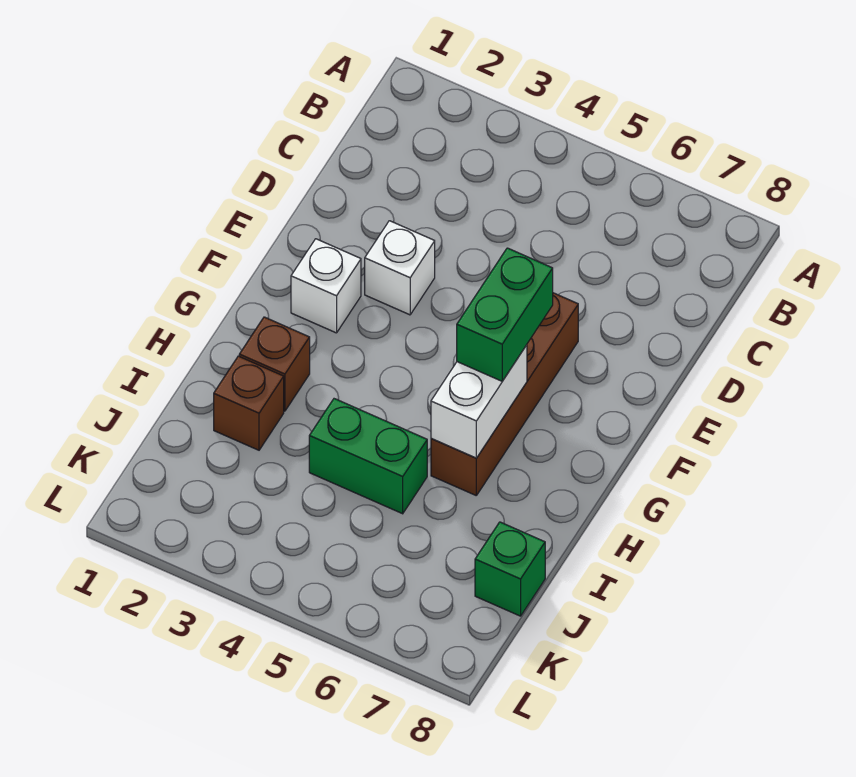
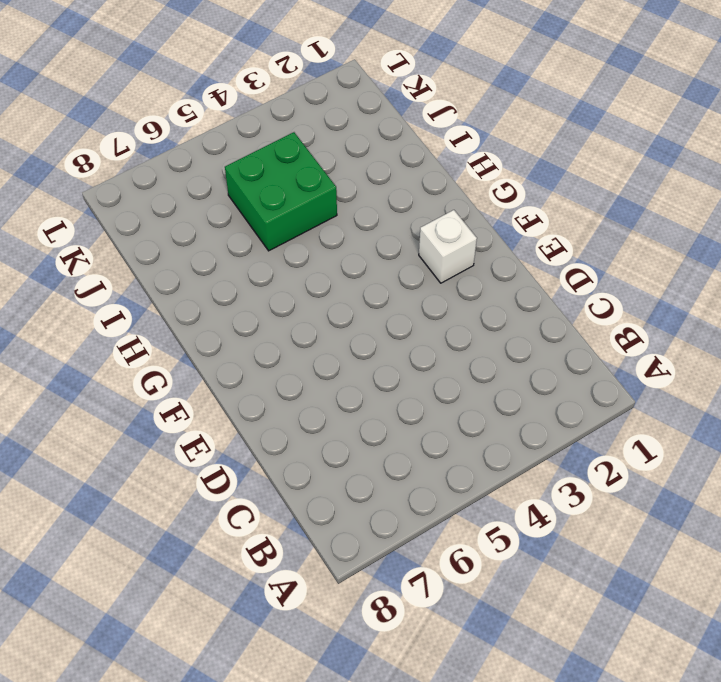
green 2x2 brick [225,132,337,251] -> green 1x2 brick [309,399,427,514]
none -> white 1x1 brick [365,221,435,315]
none -> brown 1x4 brick [431,293,578,495]

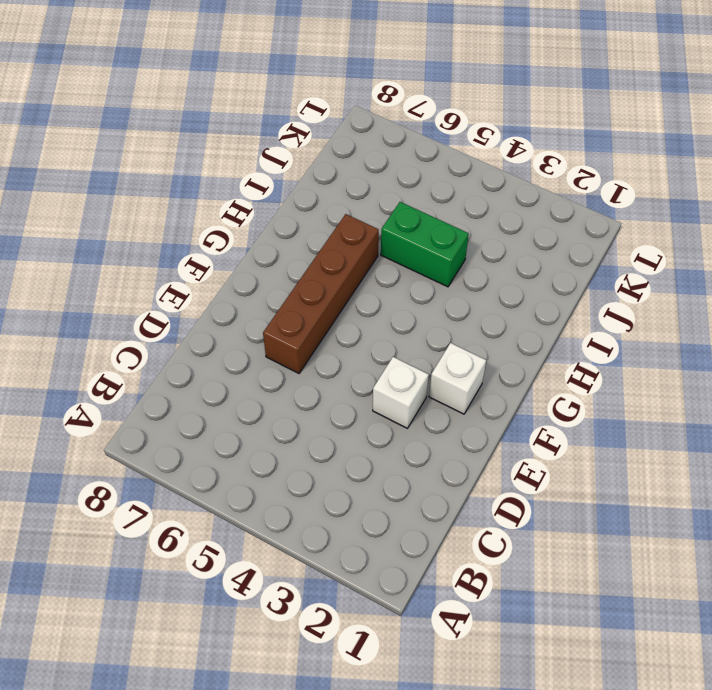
none -> brown 1x1 brick [239,317,310,411]
none -> brown 1x1 brick [214,356,284,450]

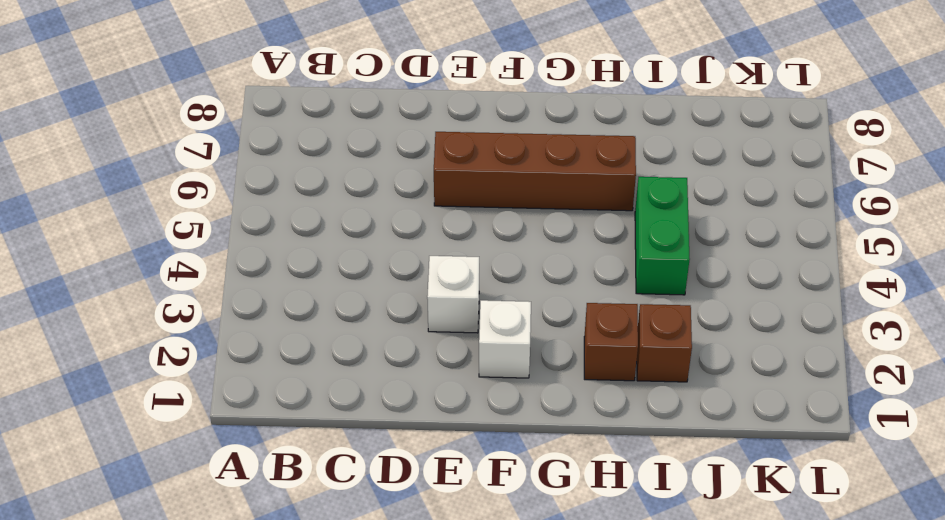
none -> green 1x1 brick [475,522,545,616]
none -> white 1x2 brick [431,345,527,458]

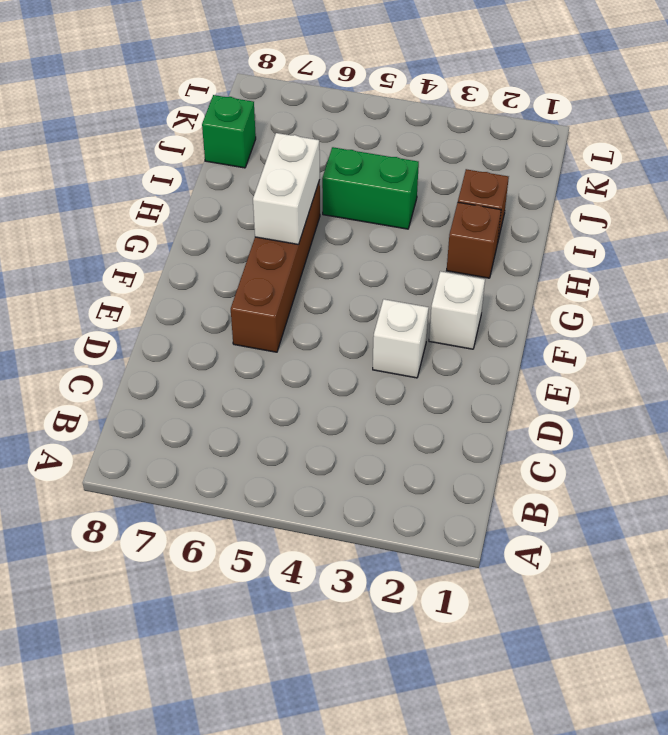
none -> green 1x2 brick [457,248,553,381]

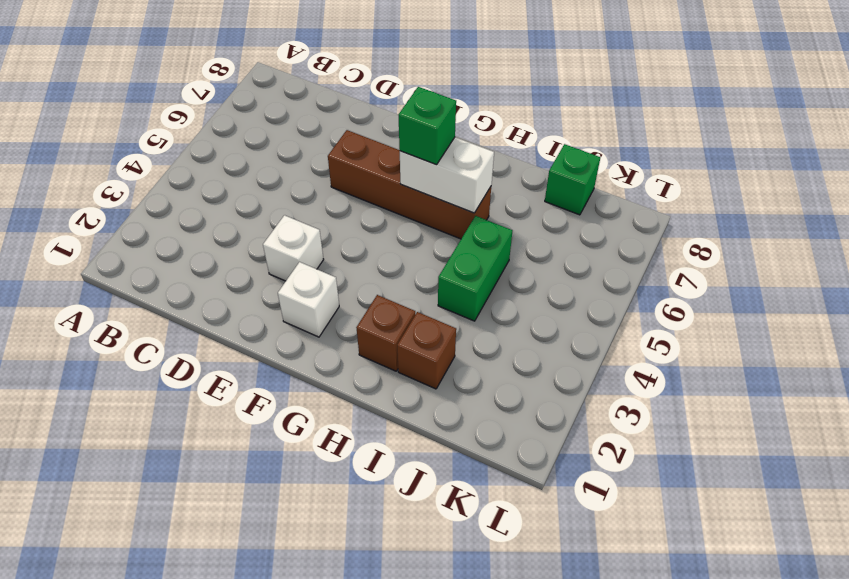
green 1x1 brick [398,87,456,165] -> green 1x2 brick [457,248,553,381]

